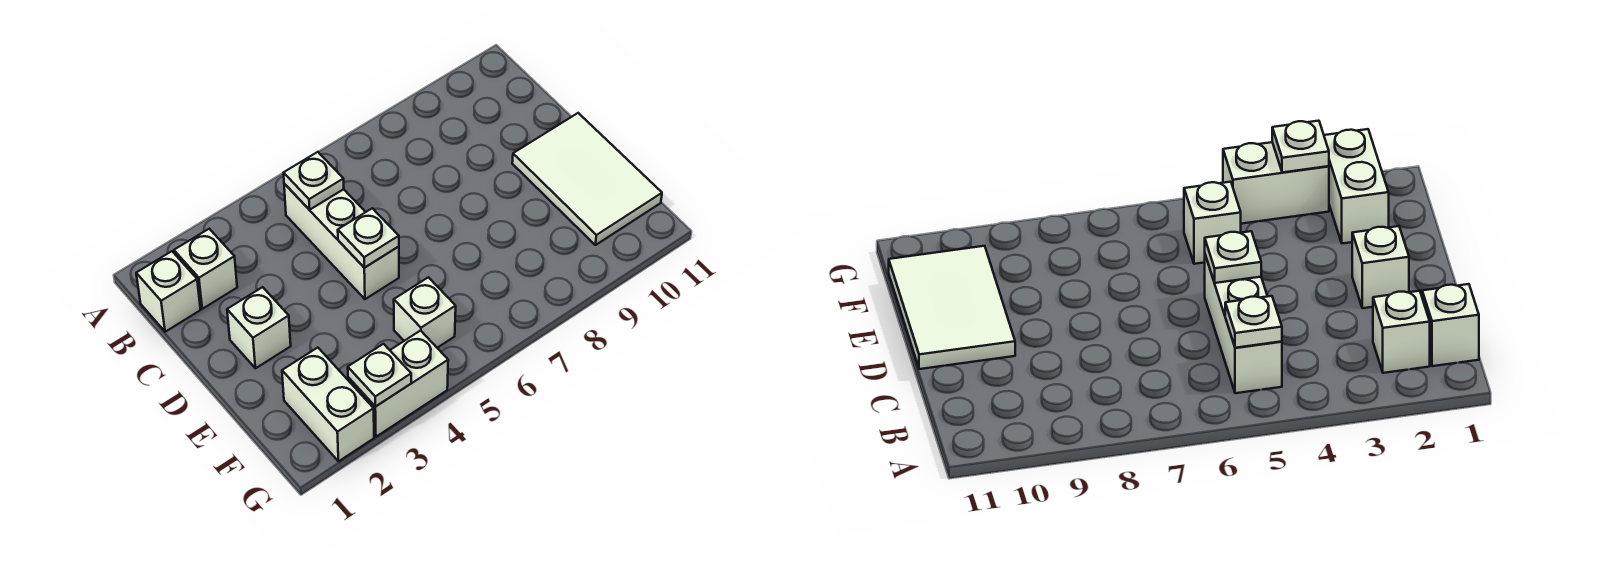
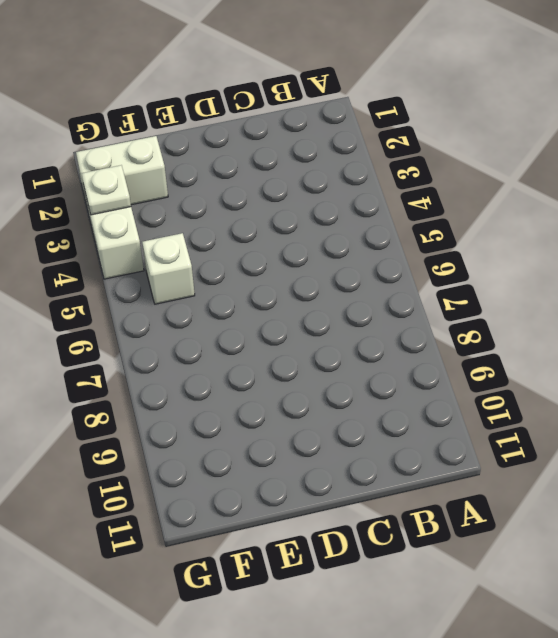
none -> white 1x1 brick [136,251,200,332]
none -> white 1x1 brick [174,229,237,309]

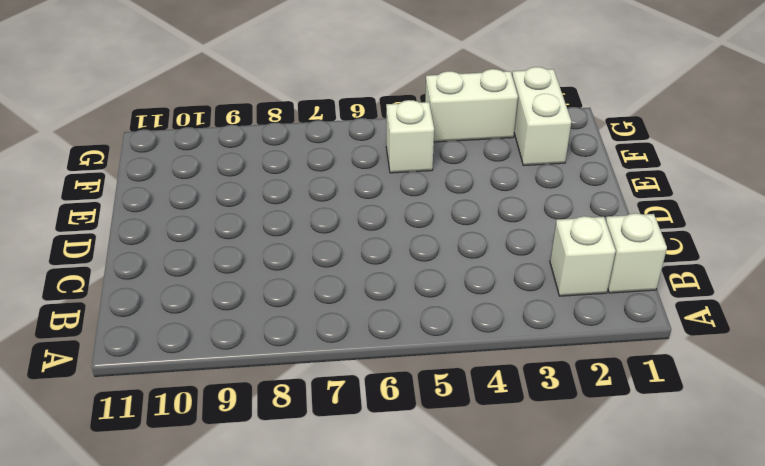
none -> white 1x3 brick [284,184,399,299]
none -> white 1x1 brick [227,287,291,368]

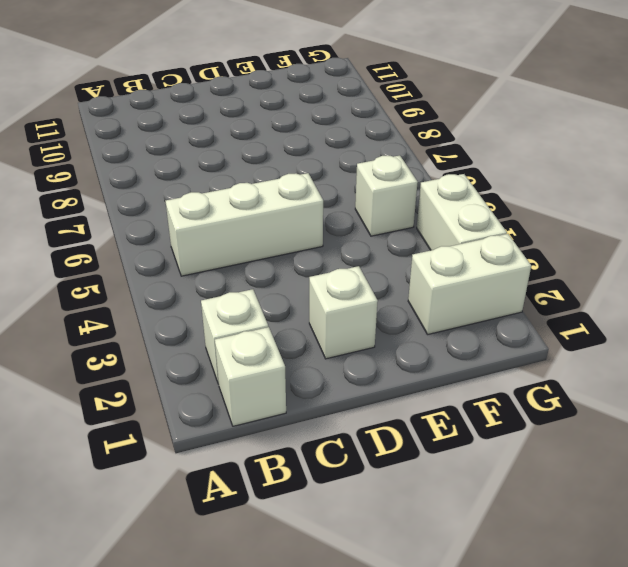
none -> white 2x3 tile [512,113,662,245]
none -> white 1x1 plate [284,152,344,210]

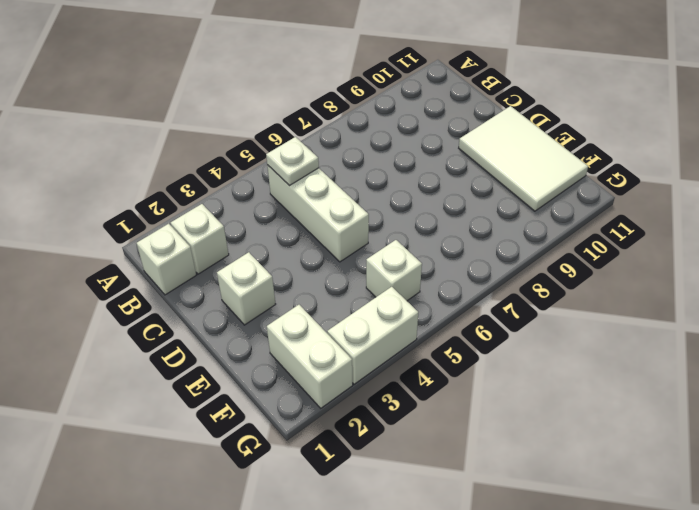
none -> white 1x1 plate [338,208,399,268]
none -> white 1x1 plate [348,344,411,407]

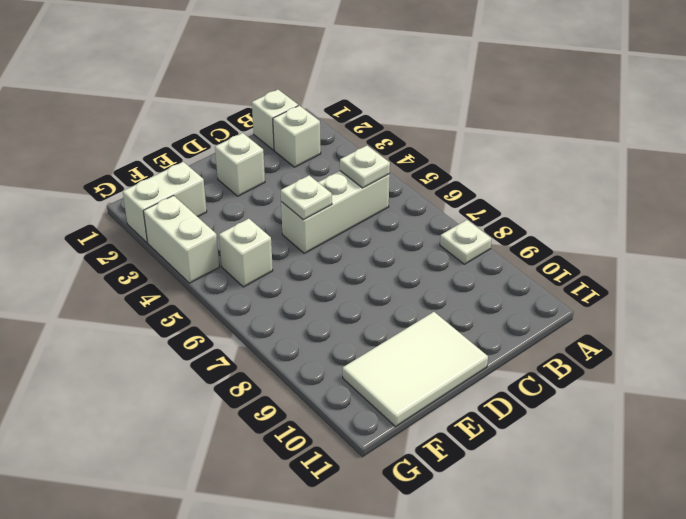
white 1x1 plate [440,220,492,264] -> white 1x1 plate moved to [348,344,411,407]

